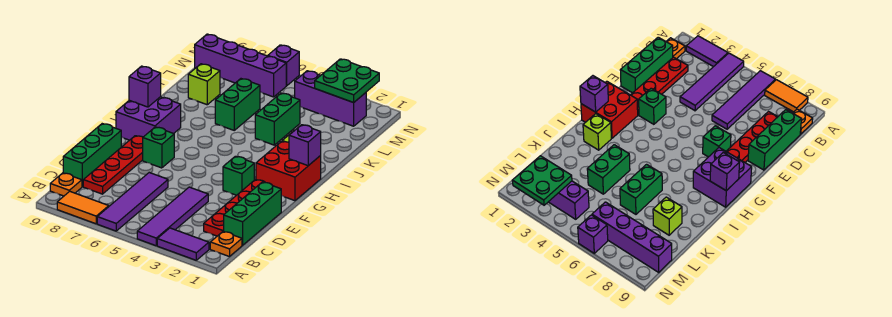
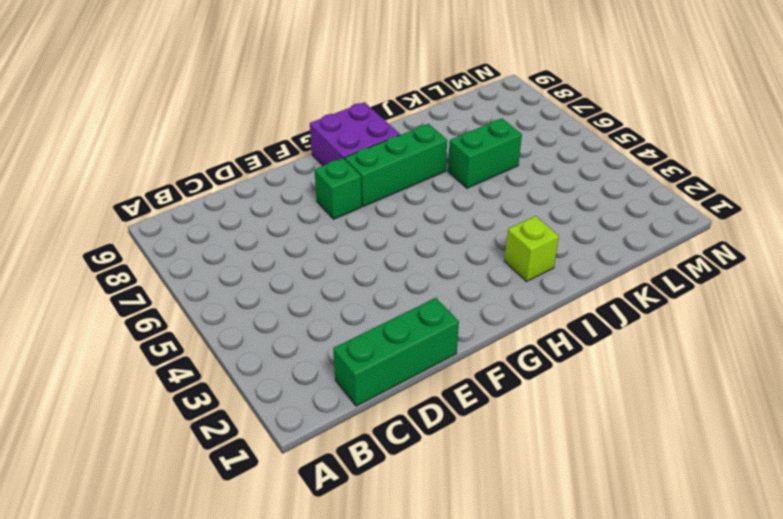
green 1x3 brick [345,124,447,207] -> green 1x3 brick moved to [63,124,121,187]
none -> purple 1x2 tile [157,228,209,260]
none -> purple 1x4 tile [137,187,208,246]
none -> purple 1x4 tile [97,173,168,231]

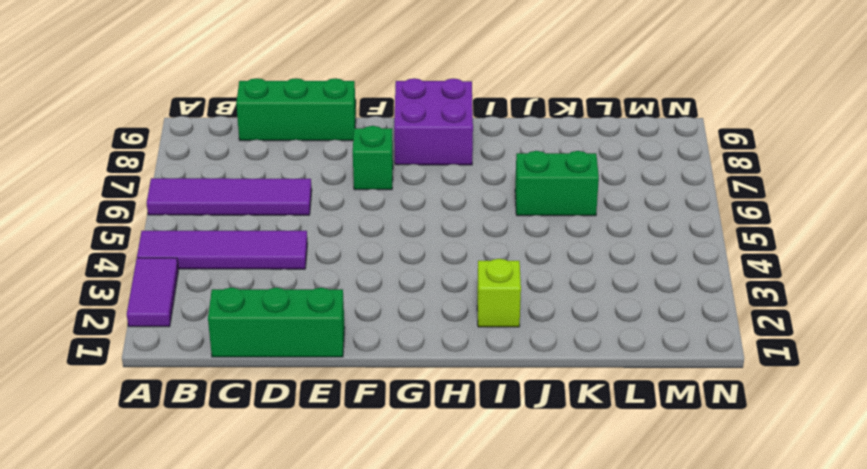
none -> orange 1x2 tile [57,191,109,224]
none -> orange 1x1 plate [210,231,242,257]
none -> orange 1x1 plate [50,173,82,196]

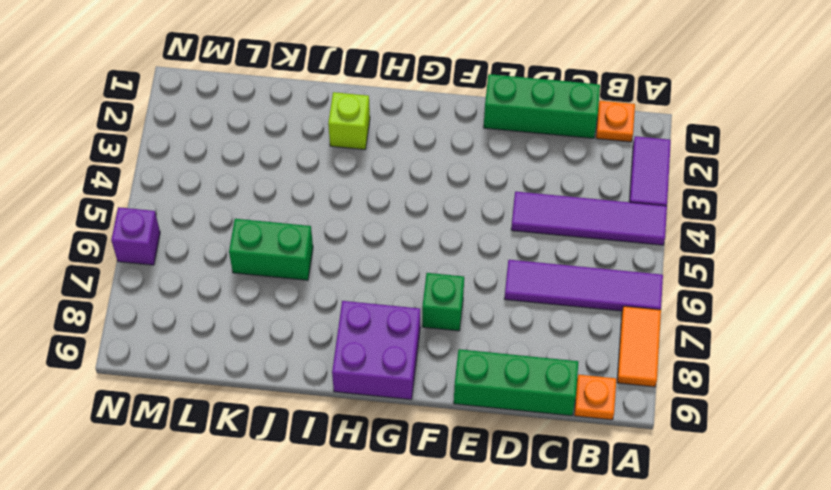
none -> red 1x4 plate [204,180,265,236]
none -> red 1x4 plate [83,136,143,194]
none -> green 1x1 brick [223,156,254,195]

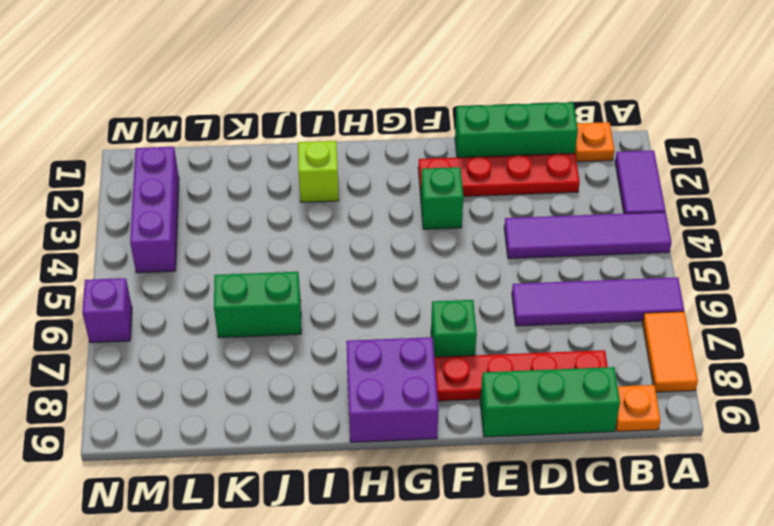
none -> red 2x2 brick [256,141,321,201]
none -> green 1x2 brick [255,93,300,145]
none -> lime 1x1 brick [188,64,220,105]

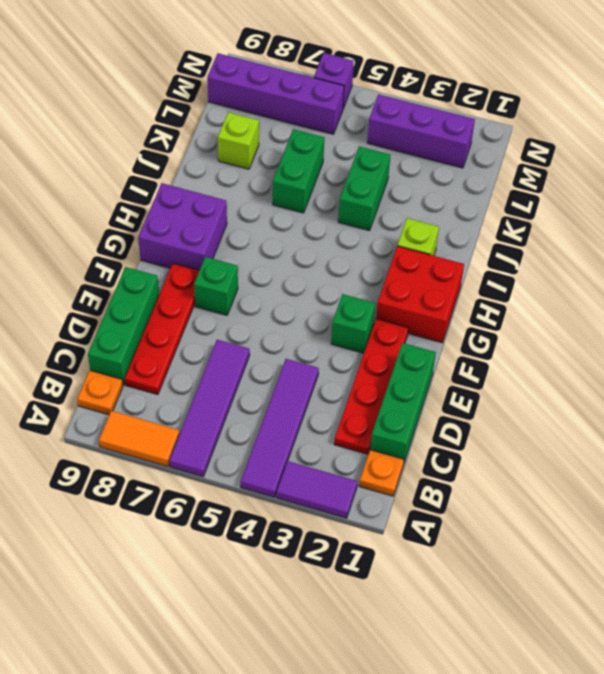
none -> purple 1x1 brick [289,125,321,166]
none -> purple 1x1 brick [129,66,161,107]
none -> green 2x2 plate [315,59,379,103]

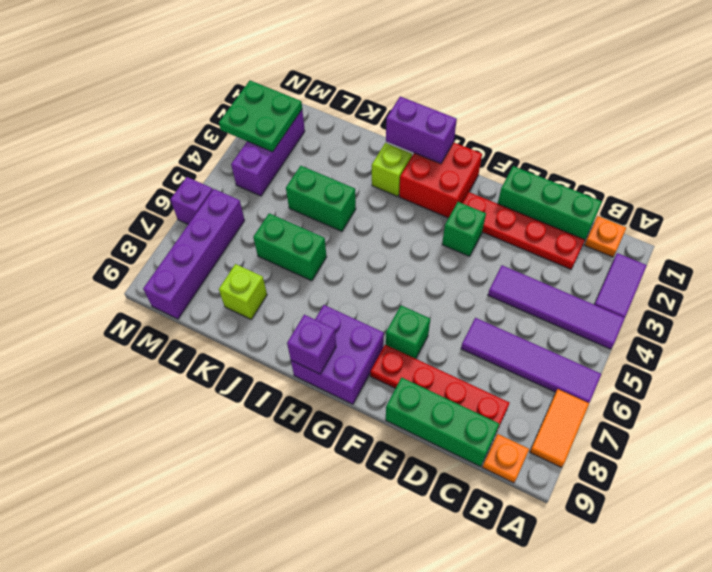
purple 1x2 brick [386,97,457,164] -> purple 1x1 brick [289,125,321,166]

